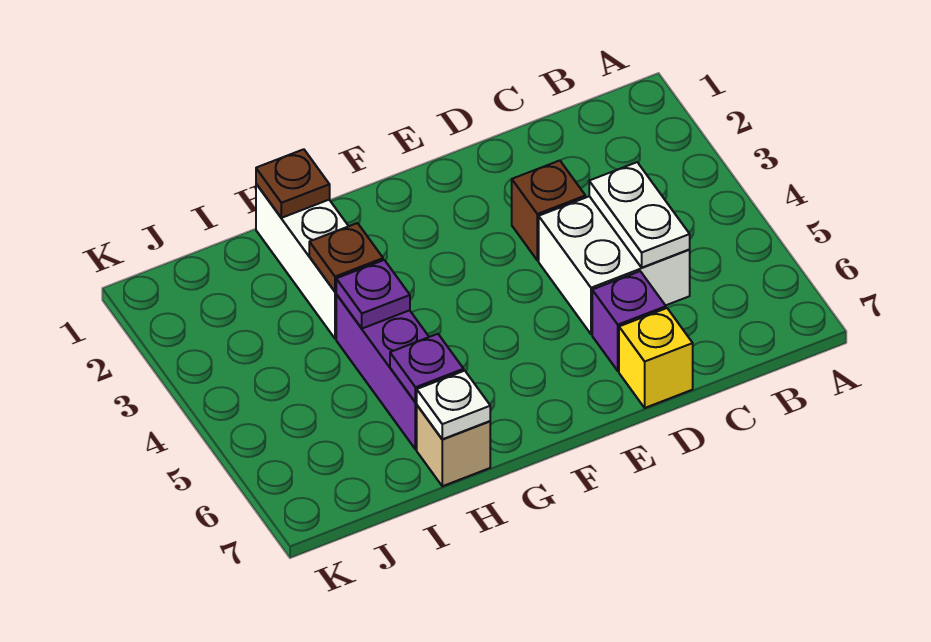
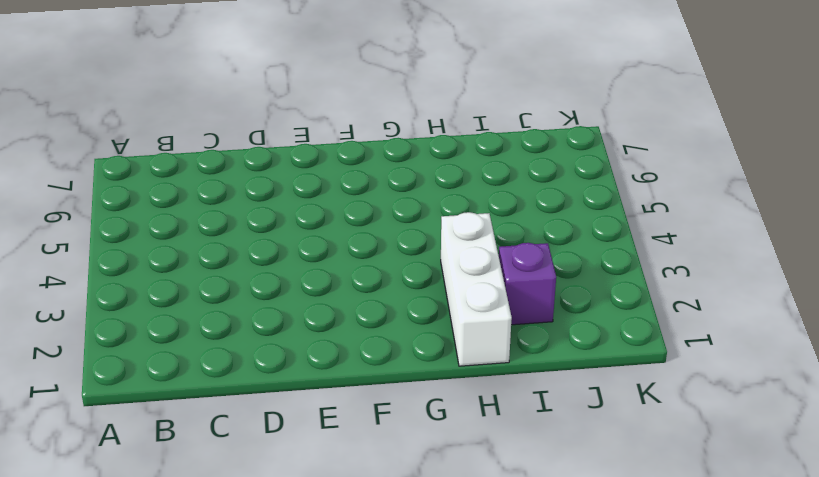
purple 1x1 brick [499,243,556,325] -> purple 1x1 brick moved to [592,271,666,371]
none -> white 2x2 brick [539,196,690,334]
none -> brown 1x1 brick [512,161,585,260]
none -> yellow 1x1 brick [619,308,693,408]

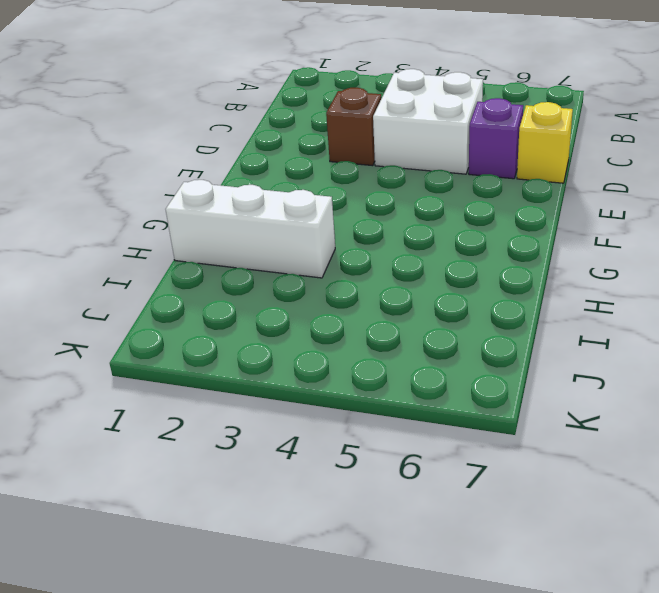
none -> purple 1x3 brick [336,294,429,449]
none -> tan 1x1 brick [417,406,490,486]
none -> white 1x2 plate [589,162,690,267]

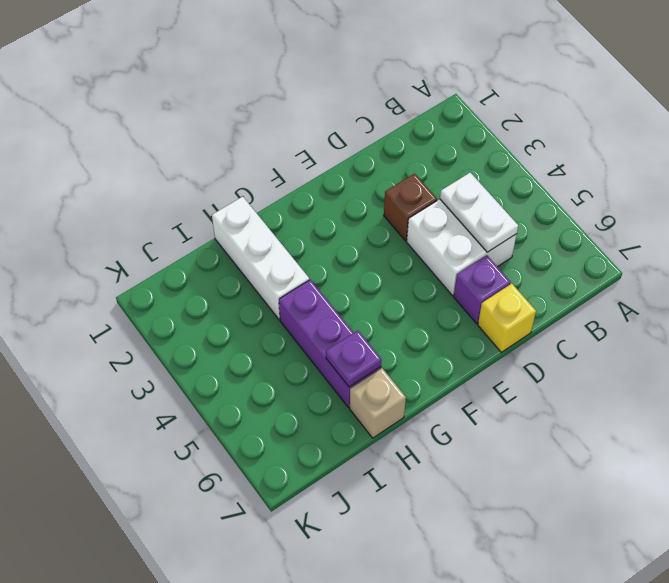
none -> brown 1x1 plate [256,149,330,218]
none -> brown 1x1 plate [309,223,383,292]
none -> purple 1x1 plate [336,260,410,329]

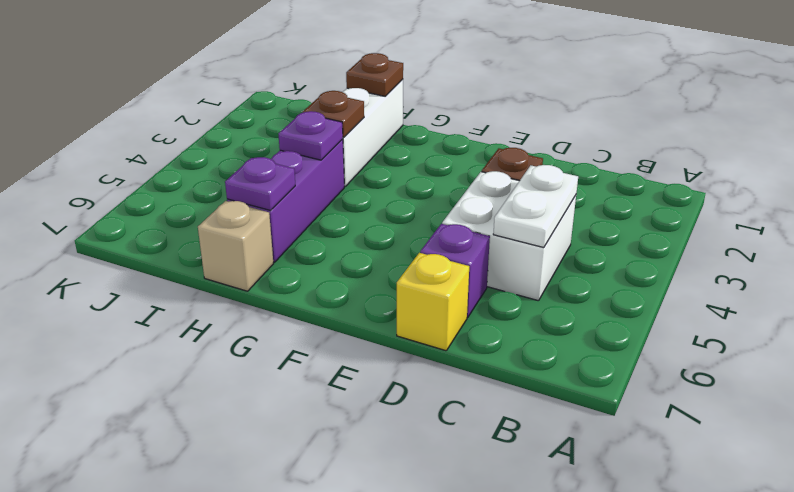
none -> white 1x1 plate [416,371,490,439]

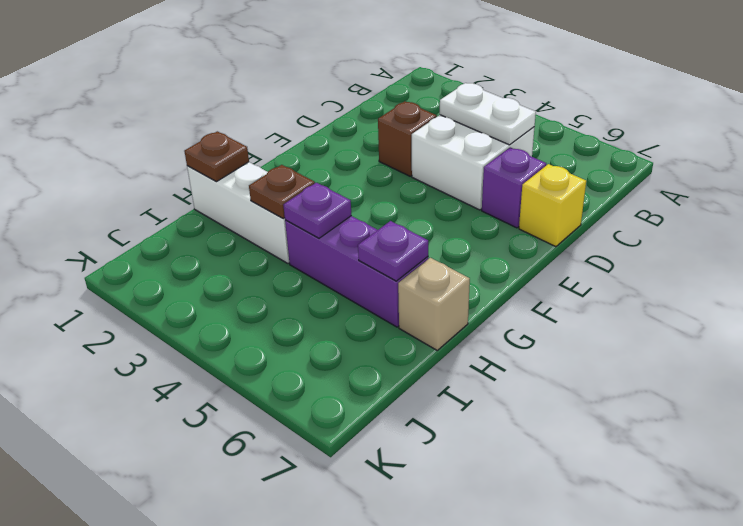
none -> white 1x1 plate [416,371,490,439]

